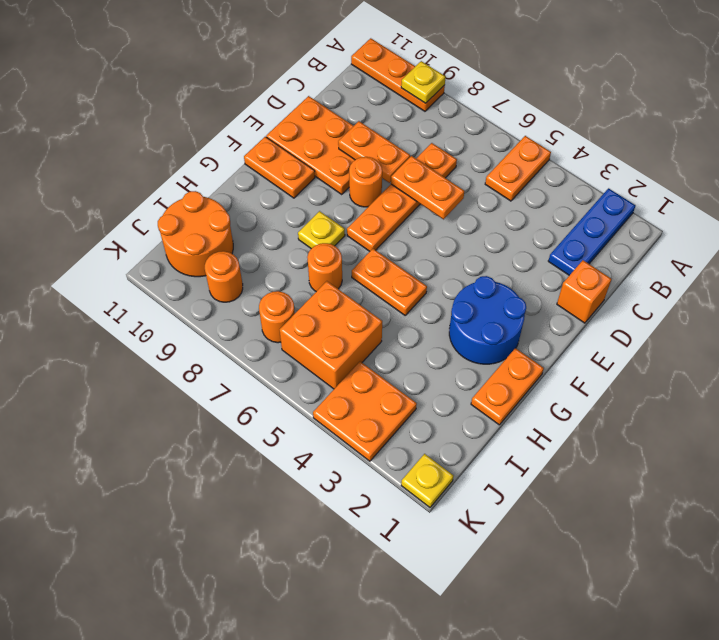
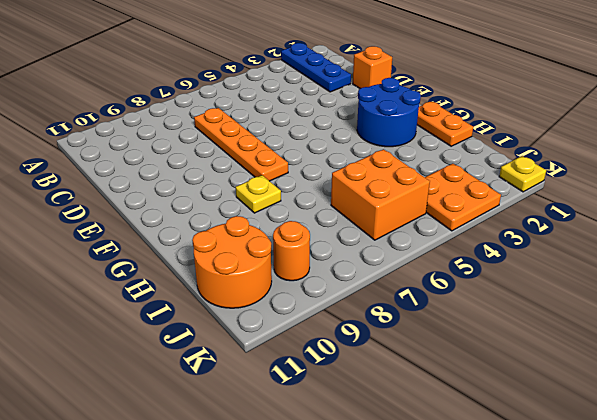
none -> orange 1x2 plate [485,136,551,201]
none -> orange 1x3 plate [351,38,445,111]
none -> orange 2x3 plate [266,96,354,194]

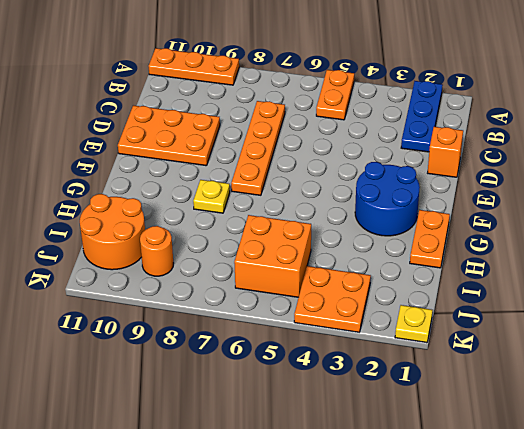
none -> orange 1x1 round brick [349,157,382,207]
none -> orange 1x2 plate [244,137,315,198]
none -> orange 1x2 plate [352,249,427,315]

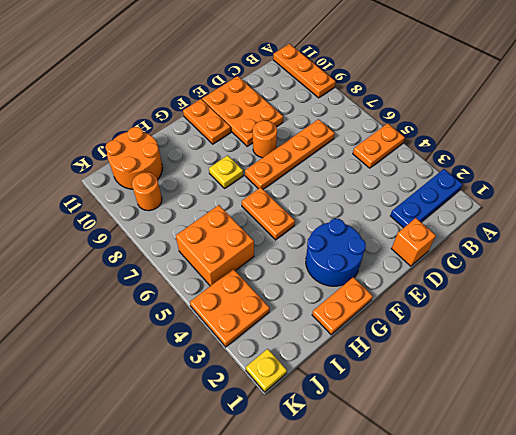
none -> orange 1x1 round brick [307,243,342,291]
none -> orange 1x1 round brick [259,291,295,343]
none -> yellow 1x1 plate [401,61,446,103]

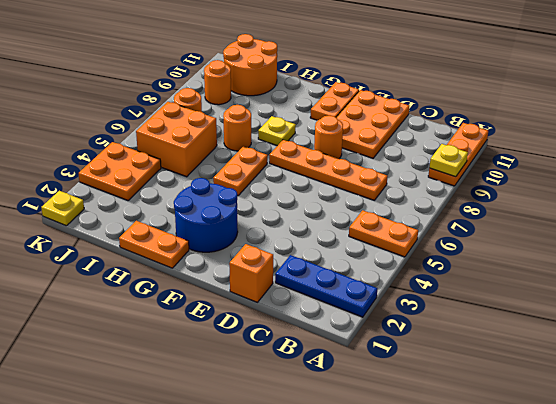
none -> orange 1x2 plate [391,156,464,219]
none -> orange 1x2 plate [338,121,410,183]

